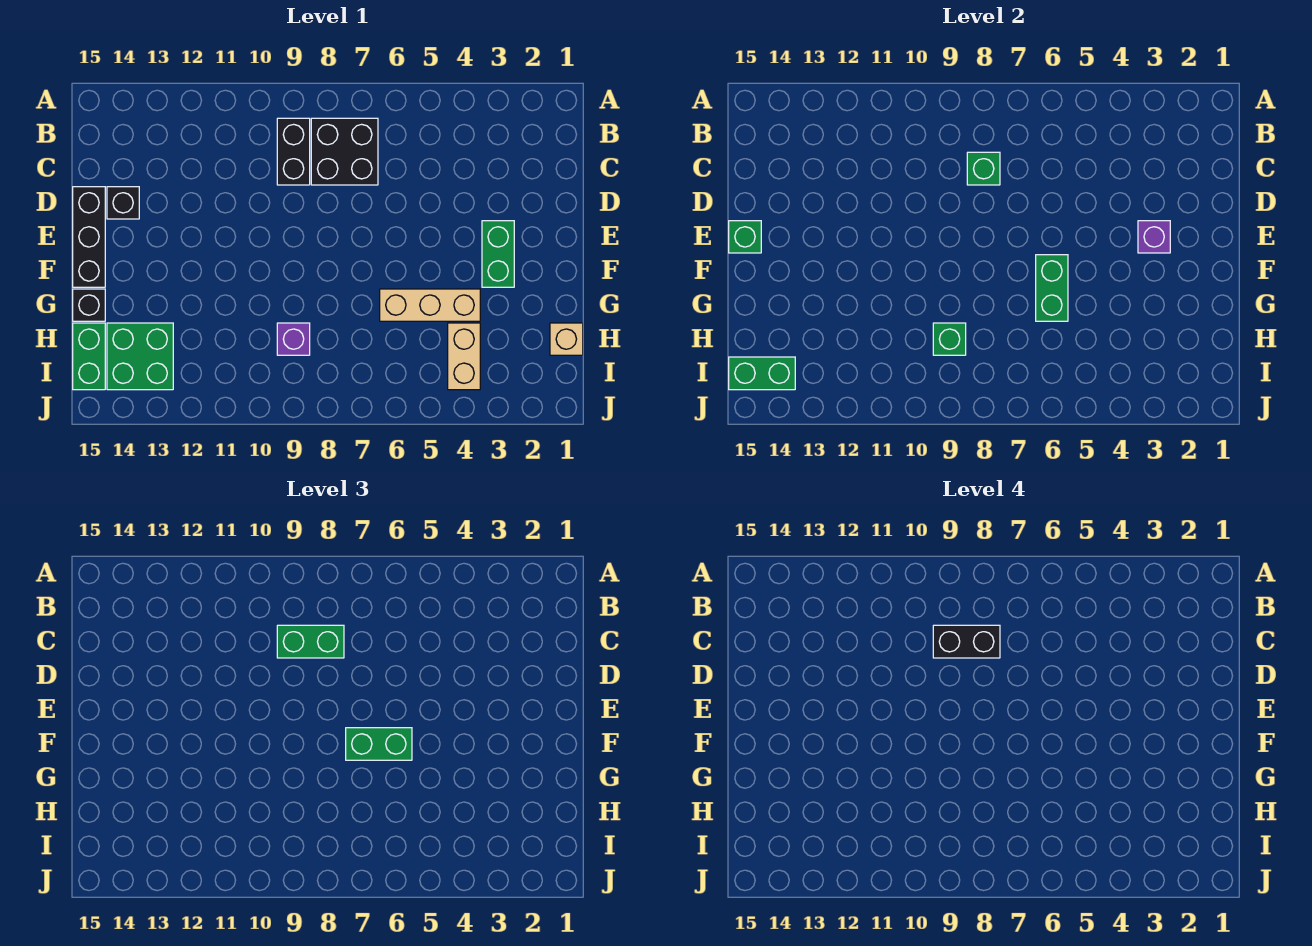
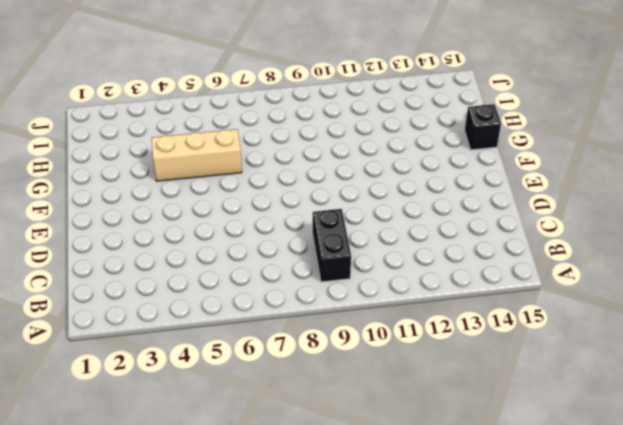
none -> black 2x2 brick [311,118,378,185]
none -> black 1x1 brick [107,187,139,219]
none -> black 1x3 brick [73,187,105,287]

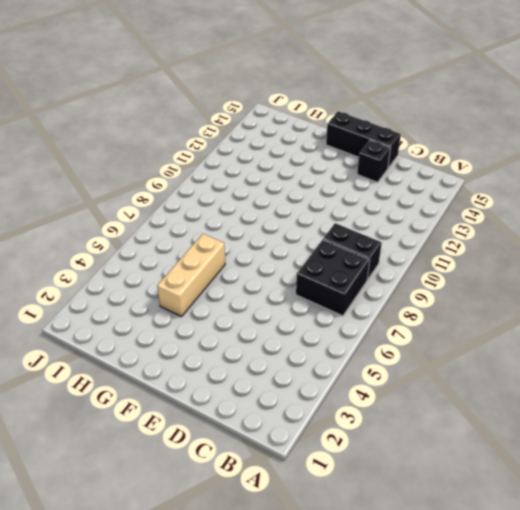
none -> green 1x2 brick [482,221,514,287]
none -> black 1x1 brick [73,289,105,321]
none -> tan 1x1 brick [550,323,583,355]

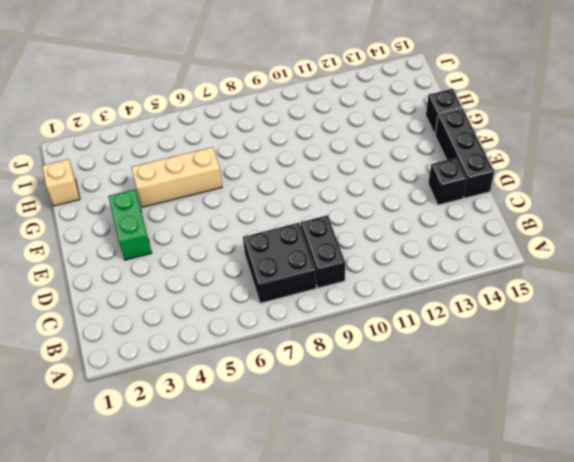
none -> tan 1x2 brick [448,323,480,390]
none -> purple 1x1 brick [277,323,310,355]
none -> green 2x2 brick [107,323,173,390]

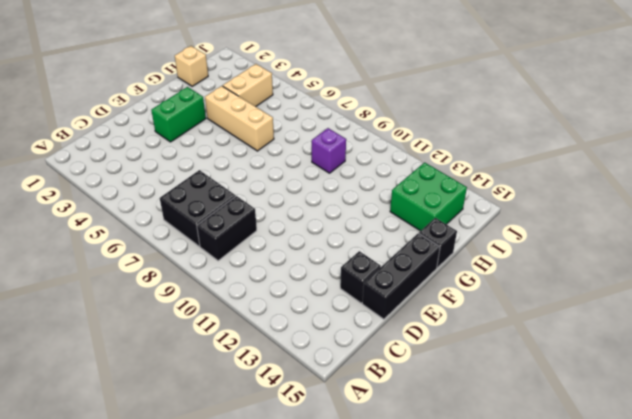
none -> green 1x2 brick [73,323,105,390]
none -> green 1x1 brick [967,152,1000,185]
none -> purple 1x1 brick [1138,221,1170,253]

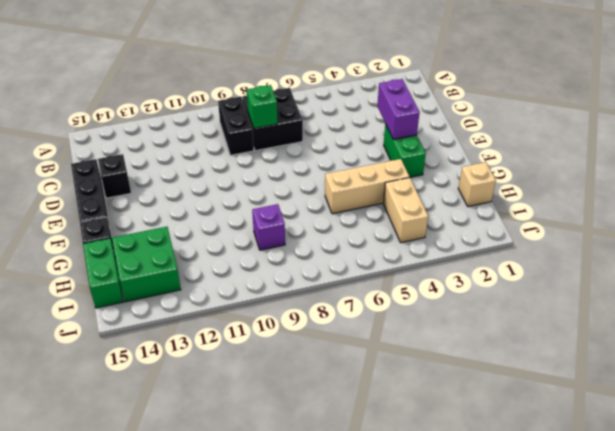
purple 1x2 brick [377,79,420,139] -> purple 1x1 brick [1138,221,1170,253]
none -> green 1x1 brick [729,221,761,253]
none -> green 1x2 brick [1036,255,1068,321]
none -> green 1x1 brick [933,323,966,355]

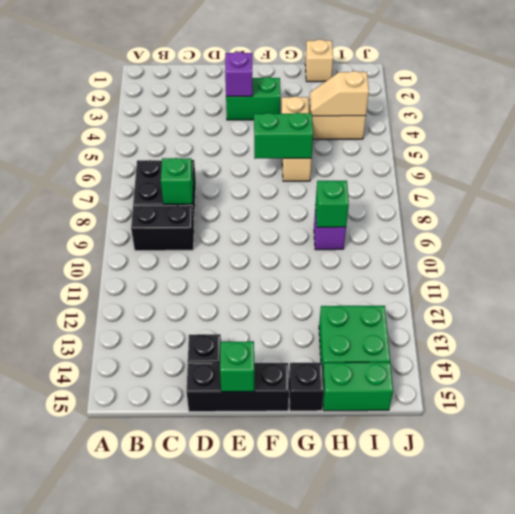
tan 1x2 slope [310,71,369,116] -> none
none -> green 1x2 brick [729,357,795,390]
none -> green 1x2 brick [277,625,344,658]
none -> green 1x2 brick [346,728,412,760]

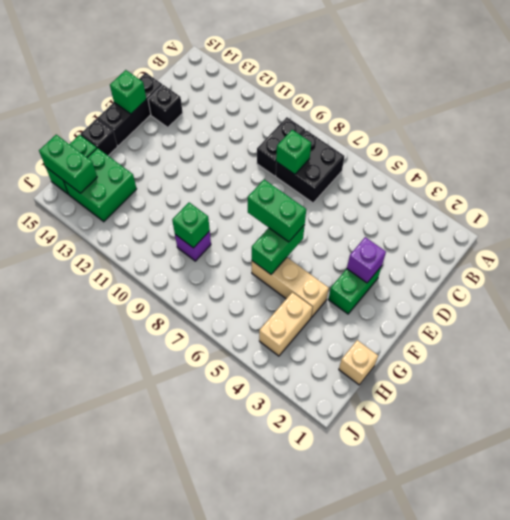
none -> green 1x2 brick [277,625,344,658]
none -> black 1x2 brick [933,625,1000,658]

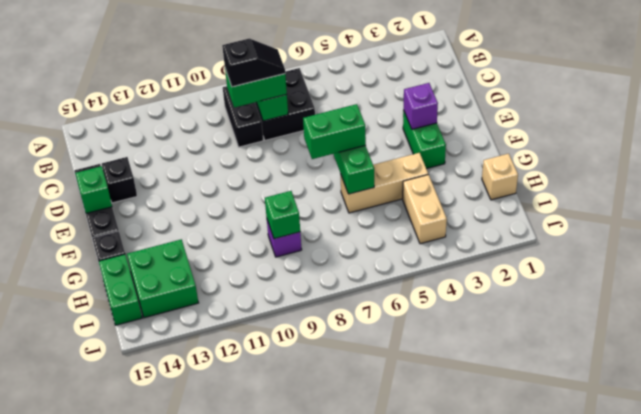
black 1x2 slope [222,39,285,87] -> black 1x2 brick [933,625,1000,658]
none -> green 1x2 brick [729,357,795,390]

